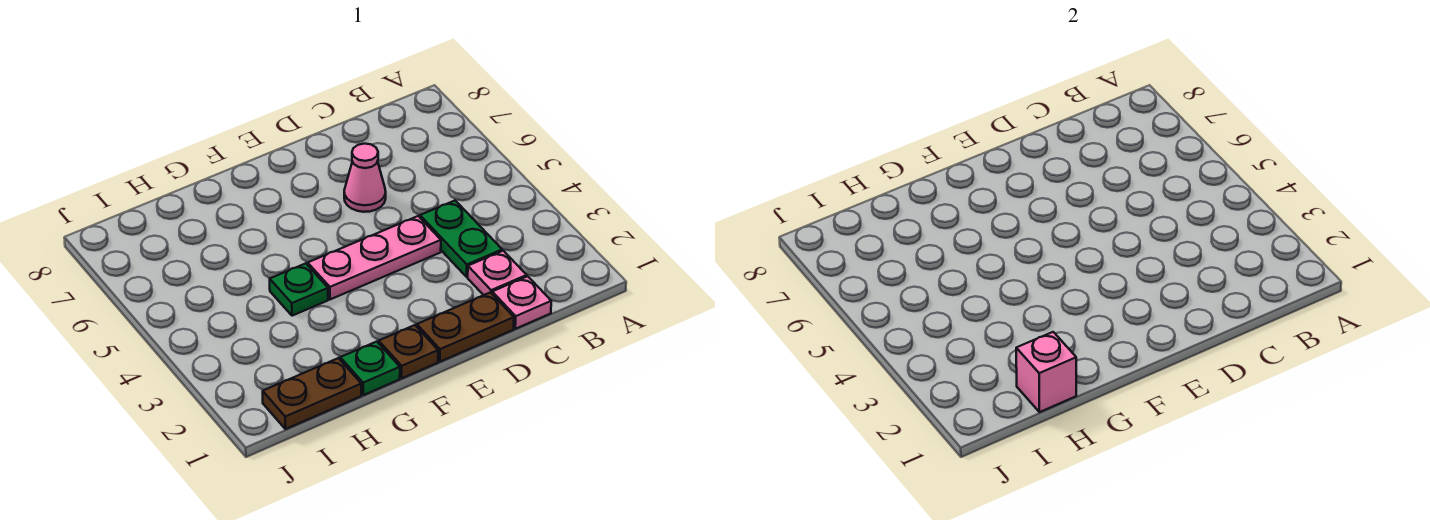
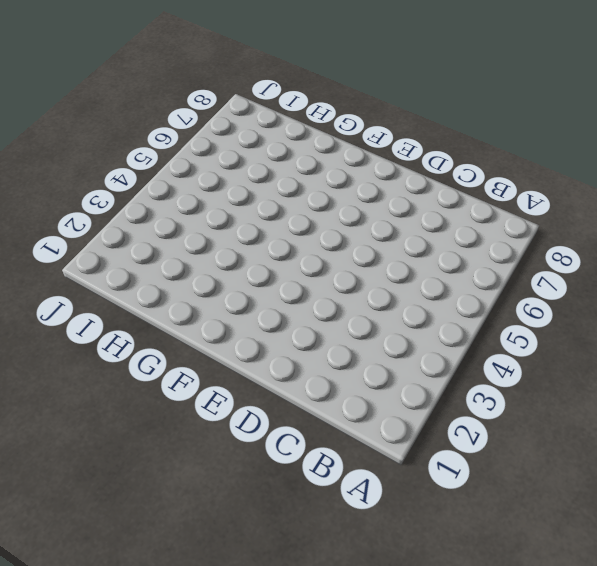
none -> pink 1x1 plate [492,276,551,329]
none -> pink 1x1 plate [468,251,527,295]

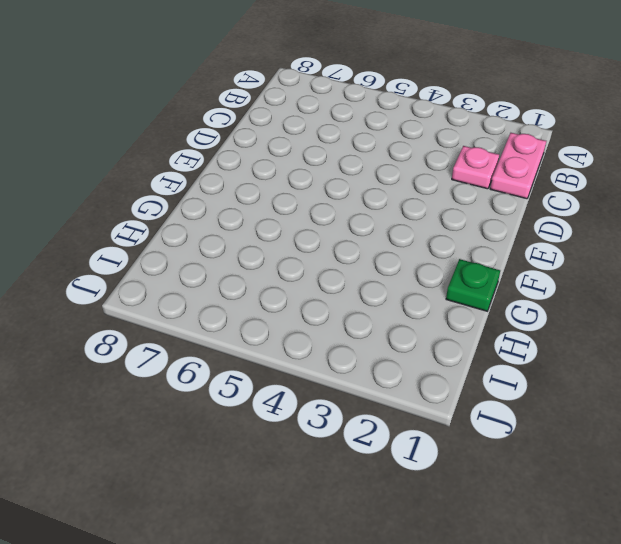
pink 1x2 plate [490,133,546,199] -> pink 1x1 plate [492,276,551,329]
none -> green 1x2 plate [420,201,502,277]
none -> brown 1x2 plate [417,292,514,362]

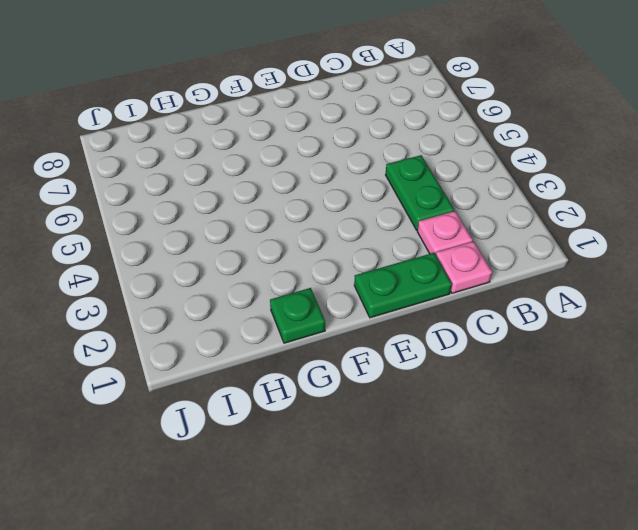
green 1x2 plate [354,253,452,318] -> brown 1x2 plate [417,292,514,362]
none -> pink 1x3 plate [308,216,441,299]
none -> pink 1x1 cone [344,144,386,212]

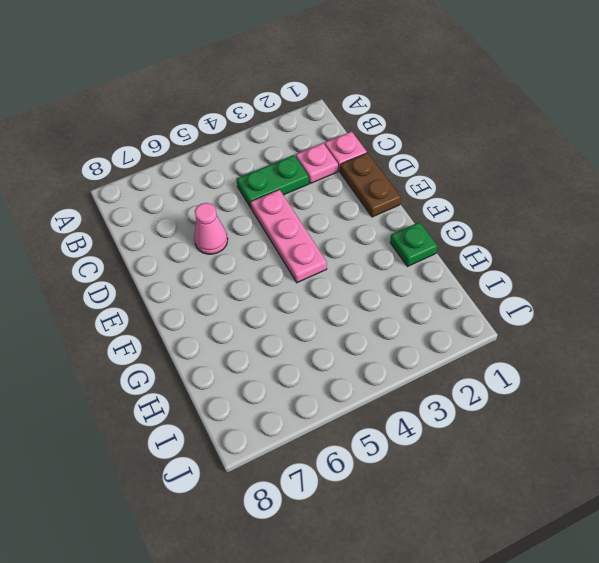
none -> brown 1x1 plate [379,325,438,378]
none -> green 1x1 plate [270,263,328,316]

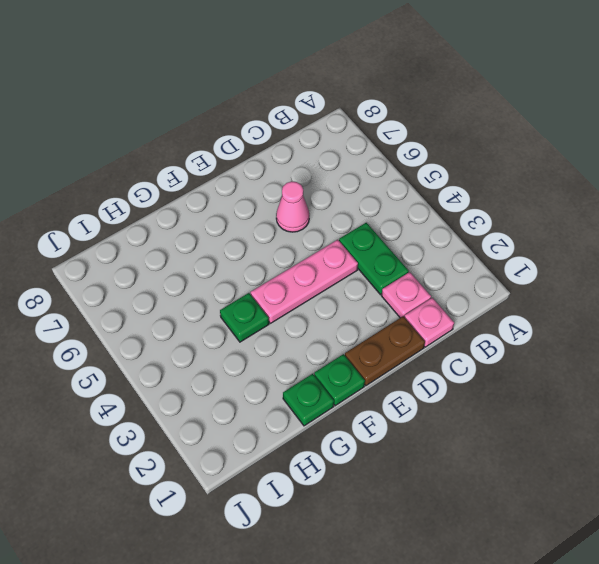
green 1x1 plate [314,354,365,406] -> brown 1x1 plate [379,325,438,378]
none -> brown 1x2 plate [263,358,361,429]
none -> pink 1x1 brick [1016,332,1076,412]

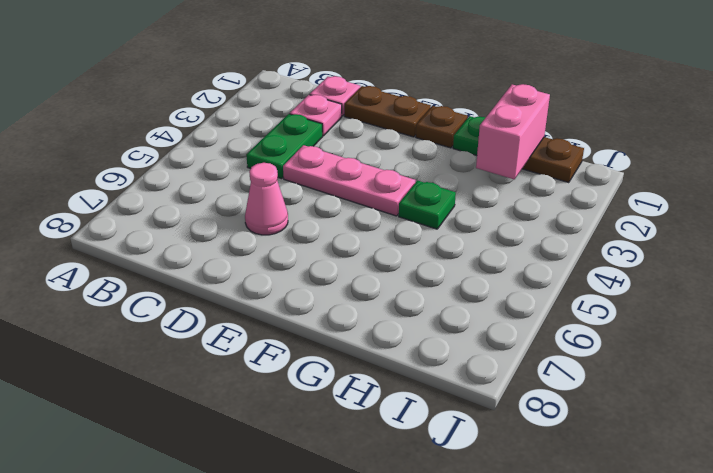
pink 1x2 brick [476,84,550,179] -> pink 1x1 brick [1016,332,1076,412]

